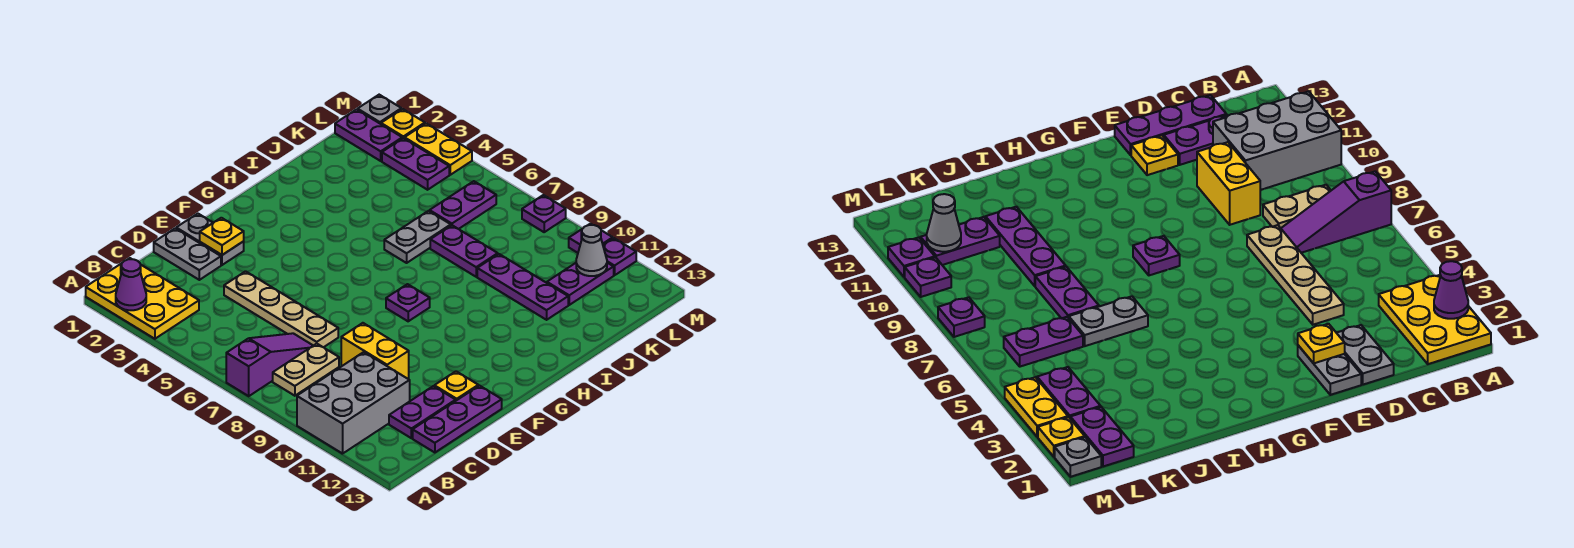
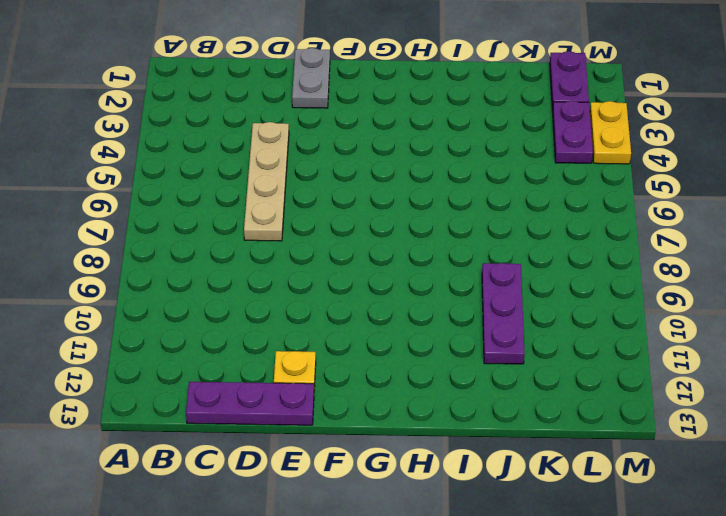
none -> yellow 2x3 plate [86,258,199,339]
none -> purple 1x3 slope [226,333,313,396]
none -> grey 2x3 brick [297,352,410,454]

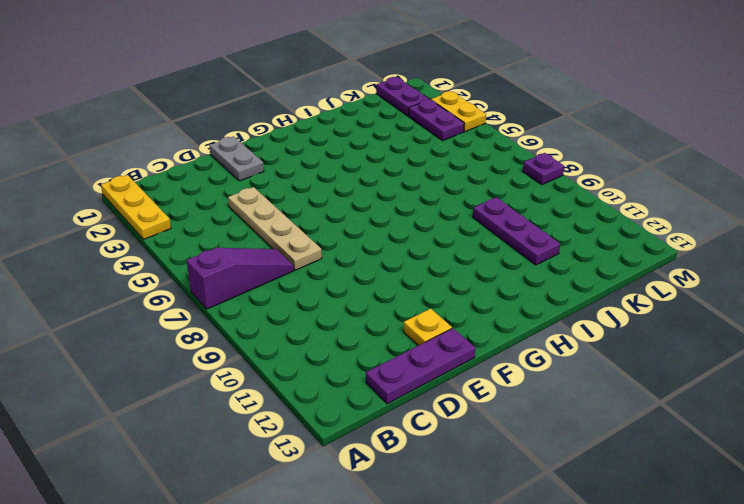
yellow 1x3 plate [101,175,171,239] -> yellow 2x3 plate [86,258,199,339]
none -> grey 2x3 brick [297,352,410,454]
none -> tan 1x2 plate [273,344,339,396]
none -> purple 1x2 plate [389,386,456,438]

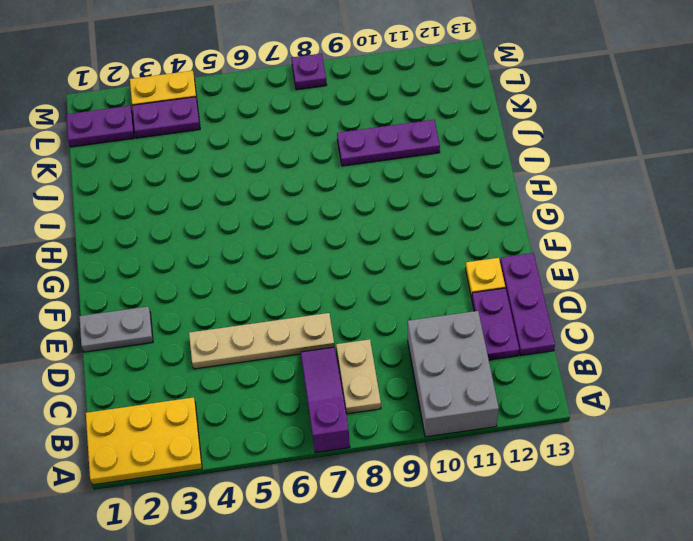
none -> grey 1x2 plate [154,228,221,280]
none -> yellow 1x2 brick [341,323,409,379]
none -> purple 1x1 plate [386,284,430,321]

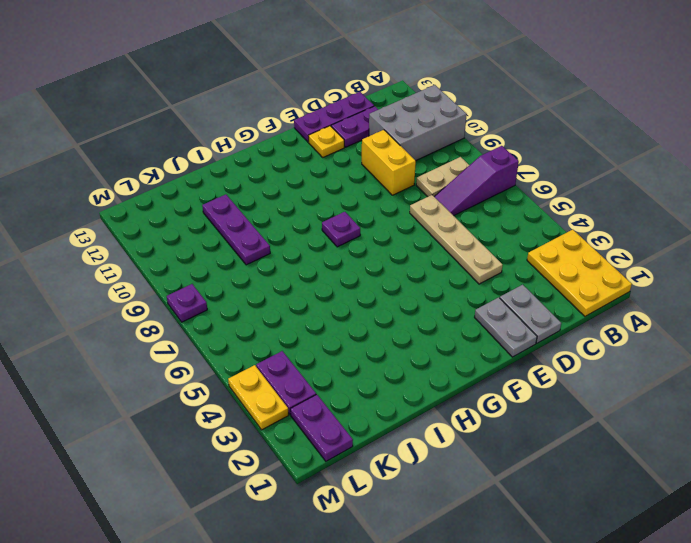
none -> grey 1x2 plate [384,211,451,263]
none -> purple 1x2 plate [430,225,498,277]
none -> purple 1x2 plate [430,181,496,229]

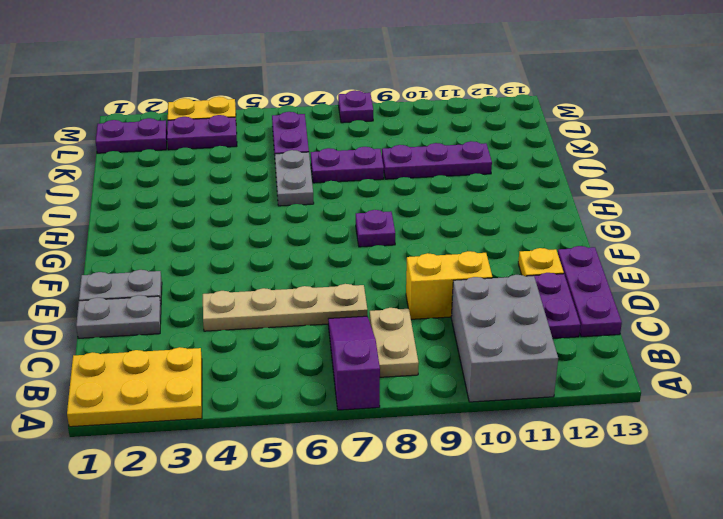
none -> purple 1x2 plate [547,263,614,305]
none -> grey 1x1 plate [358,95,401,124]
none -> yellow 1x1 plate [381,109,425,139]

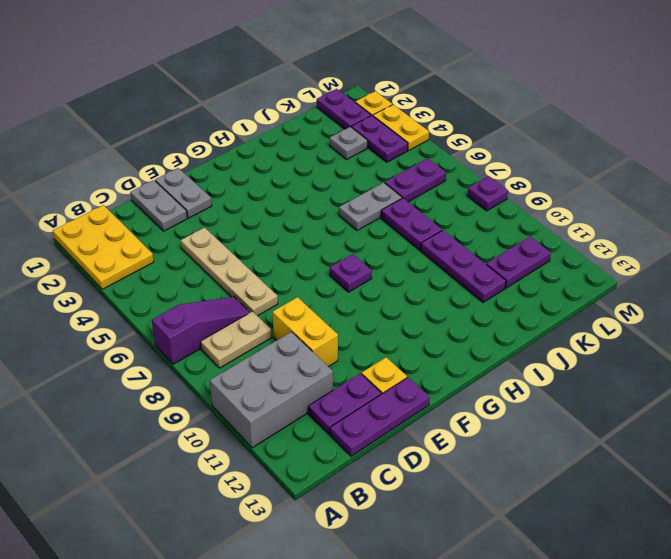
grey 1x1 plate [330,127,368,159] -> grey 1x1 plate moved to [358,95,401,124]
none -> purple 1x1 plate [569,224,613,253]
none -> purple 1x1 plate [603,238,636,275]
none -> purple 1x1 cone [116,259,146,310]

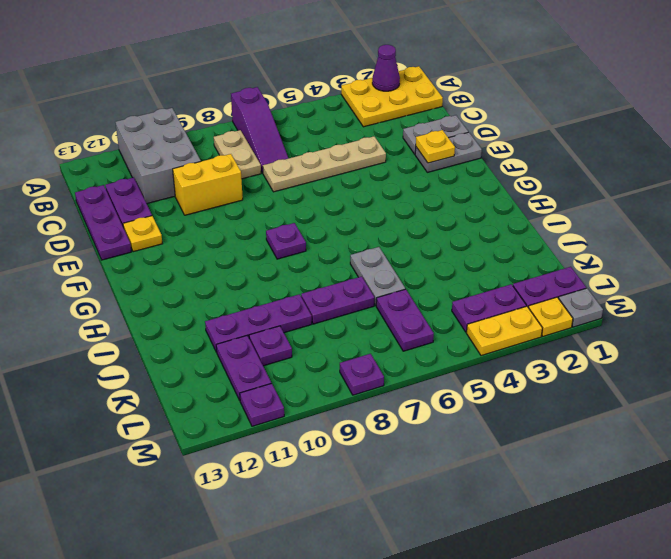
purple 1x1 plate [249,326,292,366] -> purple 1x1 plate moved to [569,224,613,253]
none -> grey 1x1 cone [576,225,607,276]

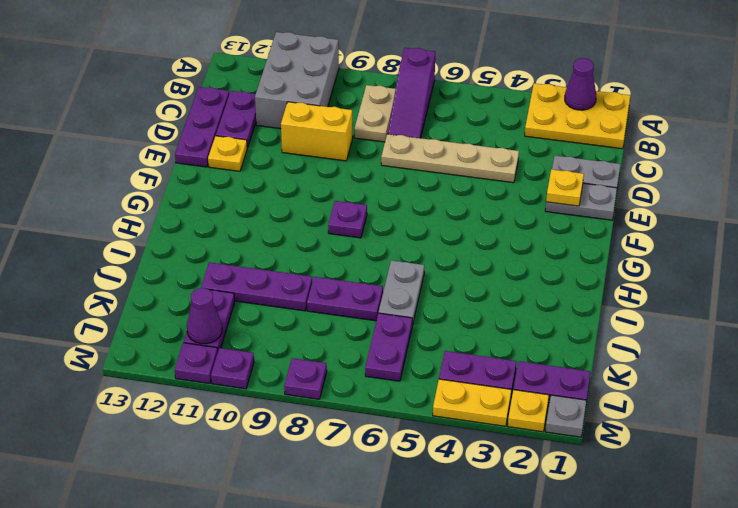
purple 1x1 cone [187,288,222,344] -> grey 1x1 cone [576,225,607,276]

